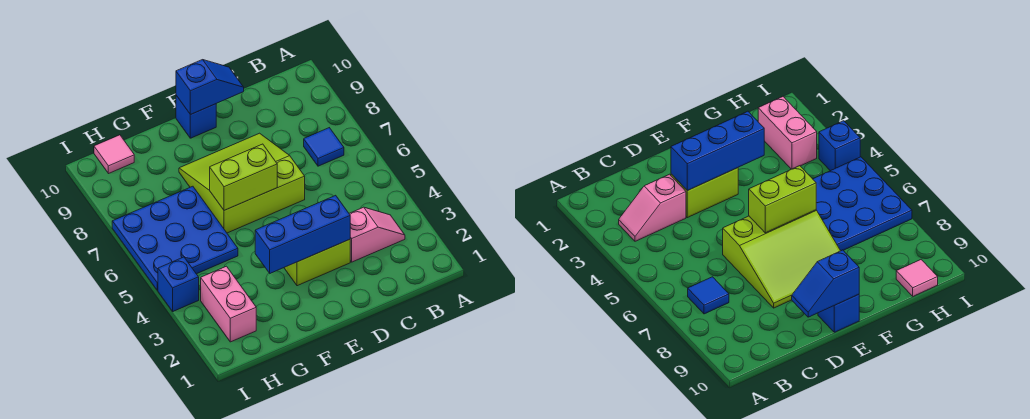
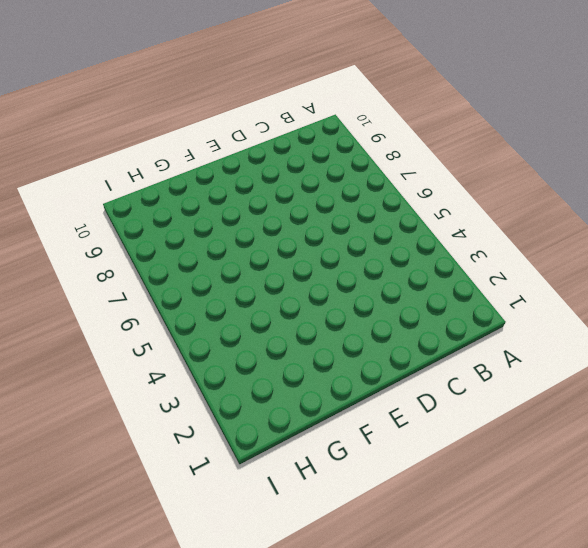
none -> pink 1x2 slope [349,207,405,262]
none -> blue 1x1 tile [304,128,344,166]
none -> lime 1x2 brick [284,239,350,286]

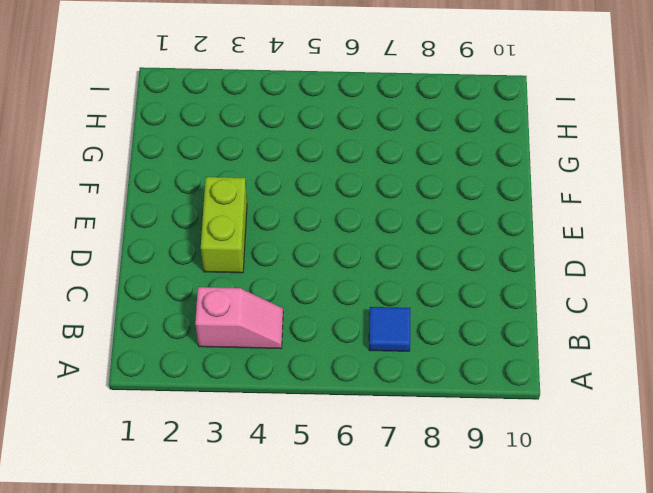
pink 1x2 slope [195,287,283,349] -> pink 1x2 slope turned to [349,207,405,262]
none -> lime 3x3 slope [179,133,305,233]
none -> blue 1x1 brick [176,96,216,138]
none -> blue 3x3 plate [112,186,238,291]

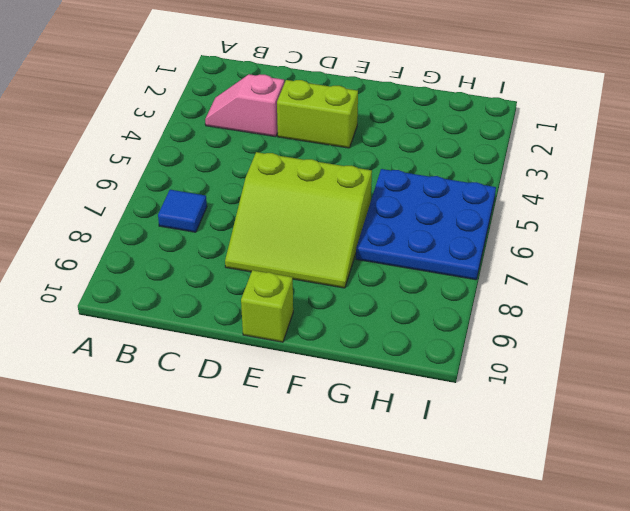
lime 1x1 brick [241,270,293,342] -> blue 1x1 brick [176,96,216,138]
none -> pink 1x2 brick [201,266,256,342]
none -> pink 1x1 tile [94,135,134,174]
none -> blue 1x1 brick [158,257,199,311]

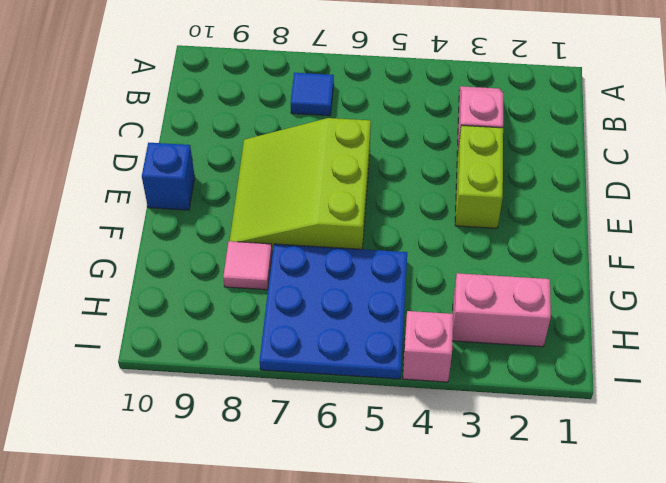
pink 1x1 tile [223,241,272,290] -> pink 1x1 tile moved to [94,135,134,174]
pink 1x1 brick [403,311,453,382] -> blue 1x1 brick [158,257,199,311]
none -> blue 1x3 brick [255,195,350,273]
none -> blue 1x2 slope [176,60,244,115]
none -> lime 1x2 brick [209,144,277,210]

